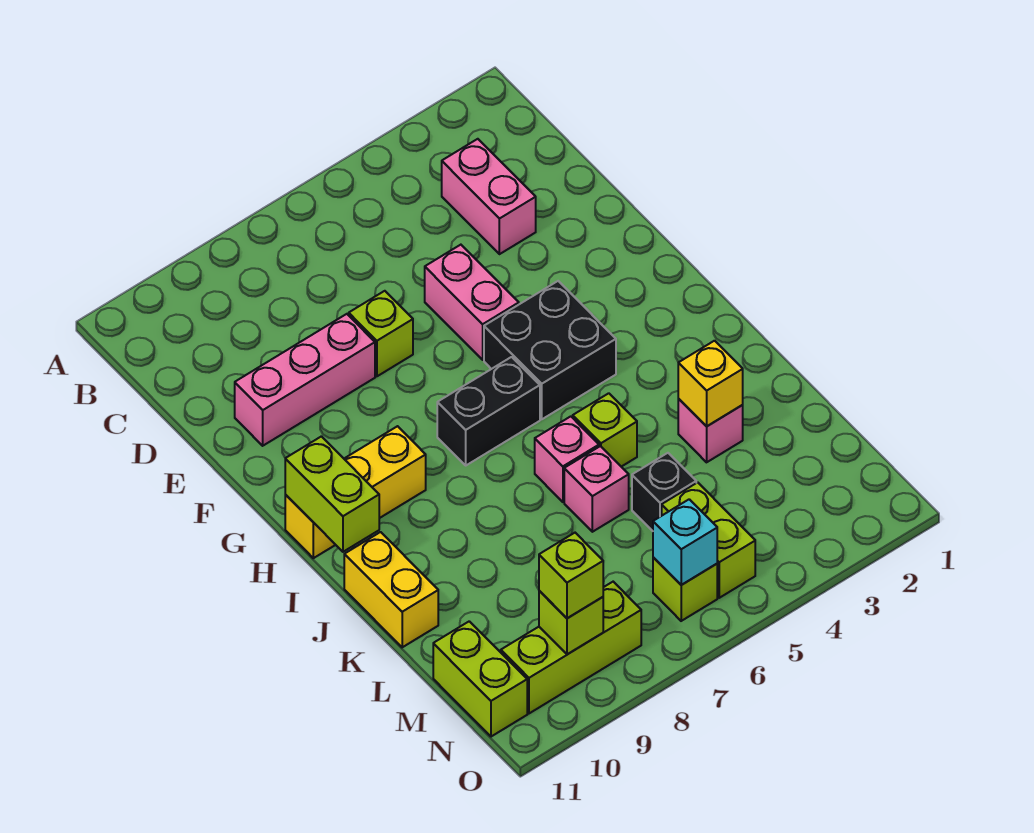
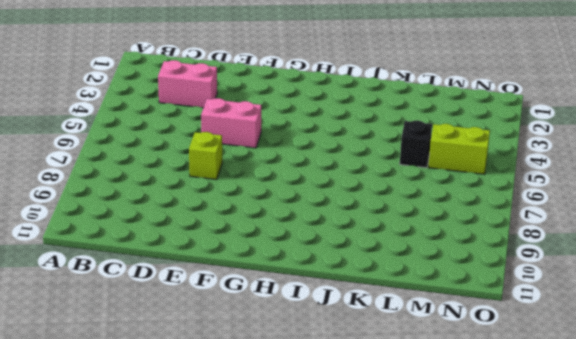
none -> pink 1x3 brick [235,314,375,446]
none -> black 2x2 brick [484,281,616,419]
none -> black 1x2 brick [437,357,540,465]

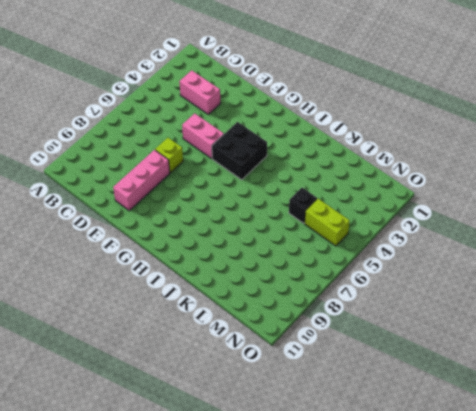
none -> black 1x2 brick [437,357,540,465]
none -> yellow 1x3 brick [285,426,426,558]
none -> lime 1x1 brick [573,393,637,467]

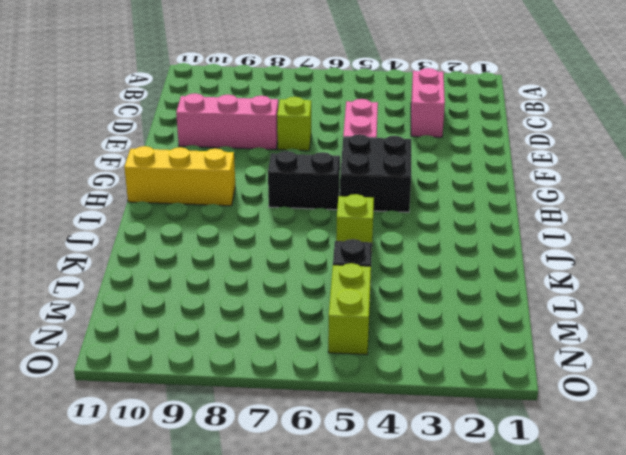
none -> pink 1x1 brick [535,416,599,502]
none -> yellow 1x2 brick [344,532,438,647]
none -> pink 1x1 brick [678,399,743,462]

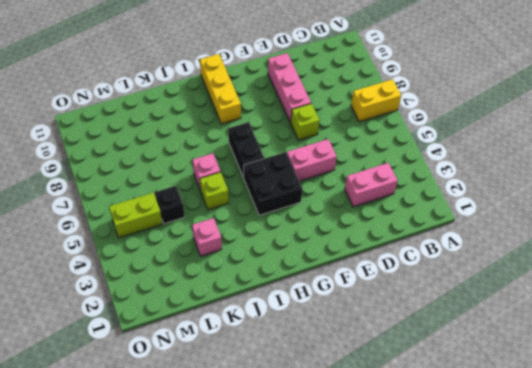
yellow 1x2 brick [351,79,401,122] -> yellow 1x2 brick moved to [344,532,438,647]
none -> pink 1x1 brick [564,446,629,532]
none -> lime 1x2 brick [433,621,527,737]
none -> lime 1x1 brick [653,557,717,621]

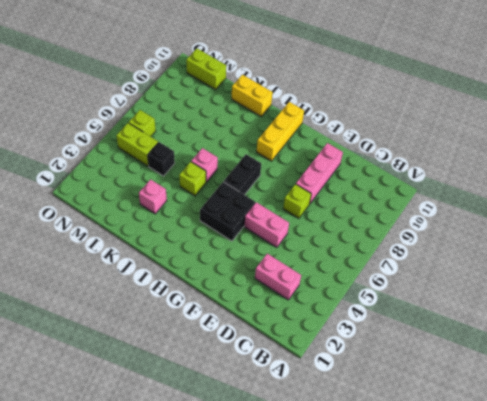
none -> pink 1x1 brick [564,446,629,532]
none -> lime 1x3 brick [501,582,641,713]
none -> lime 1x2 brick [285,436,379,552]

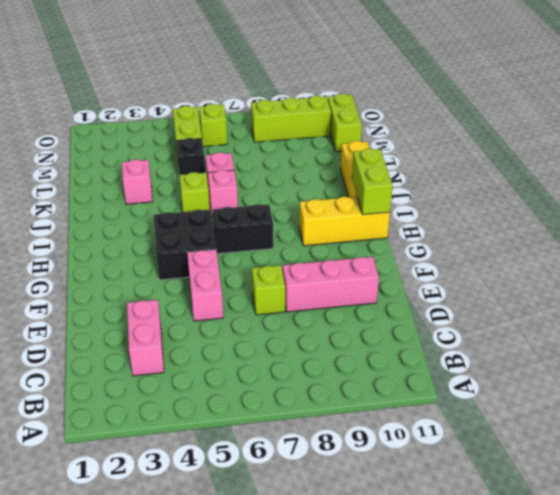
none -> yellow 1x1 brick [678,341,743,426]
none -> cyan 1x1 brick [653,499,717,585]
none -> lime 1x1 brick [539,591,603,654]

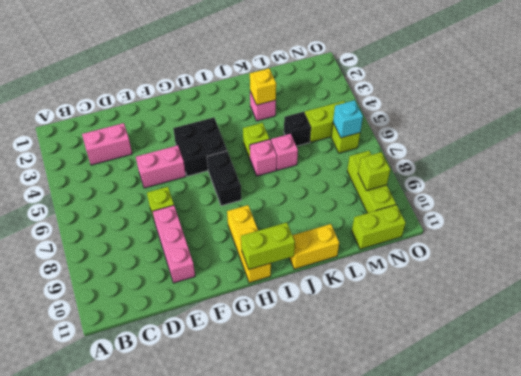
none -> lime 1x1 brick [539,533,603,618]

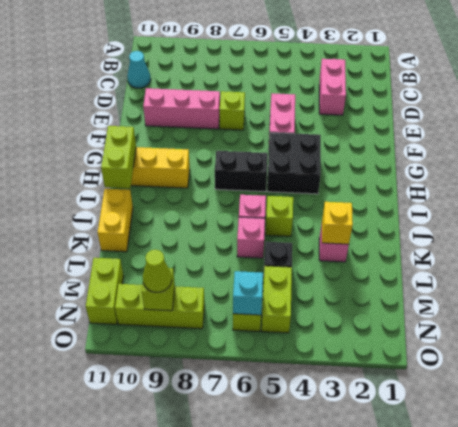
cyan 1x1 cone [128,51,151,88] -> none
lime 1x1 cone [143,249,172,292] -> lime 1x1 brick [539,533,603,618]

